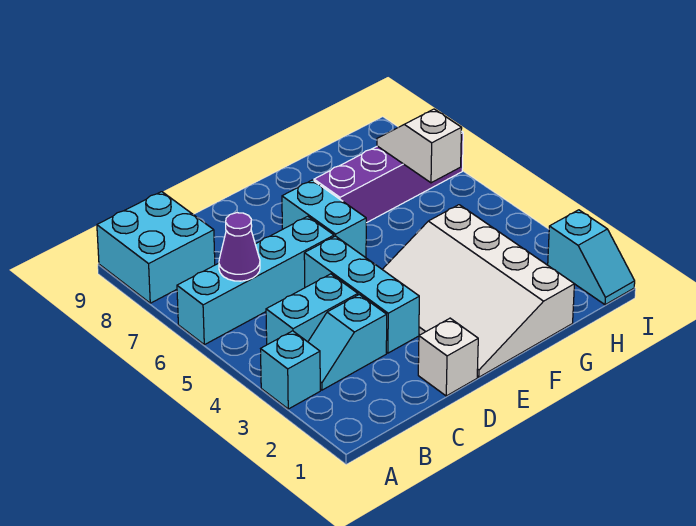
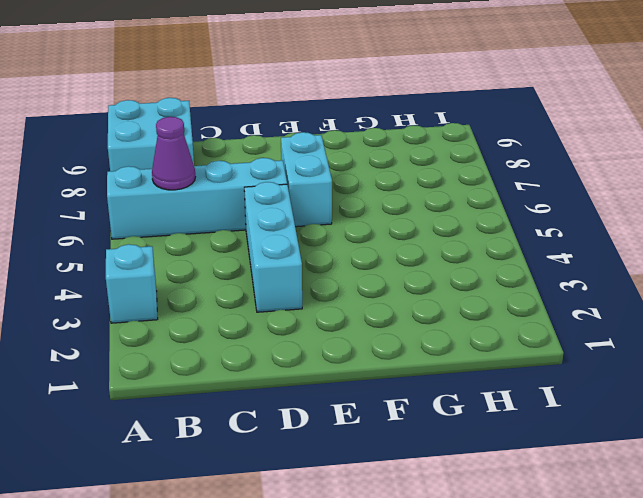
none -> cyan 1x2 slope [308,295,387,390]
none -> cyan 1x2 brick [266,274,358,345]
none -> white 1x1 brick [418,318,478,396]

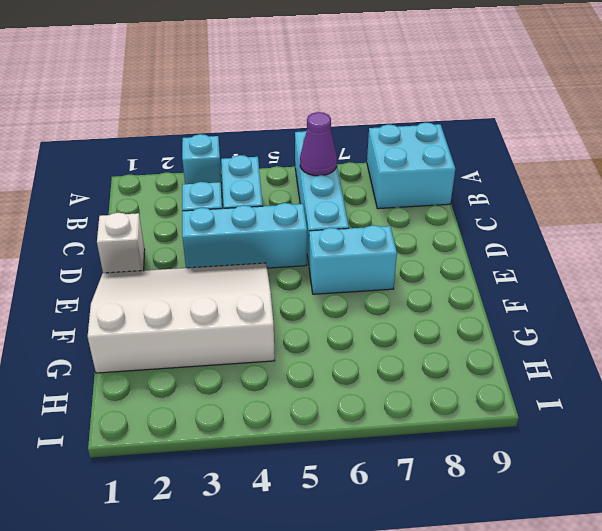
none -> purple 1x4 brick [314,131,463,223]
none -> cyan 1x2 slope [548,210,635,305]
none -> white 1x2 slope [377,109,462,183]

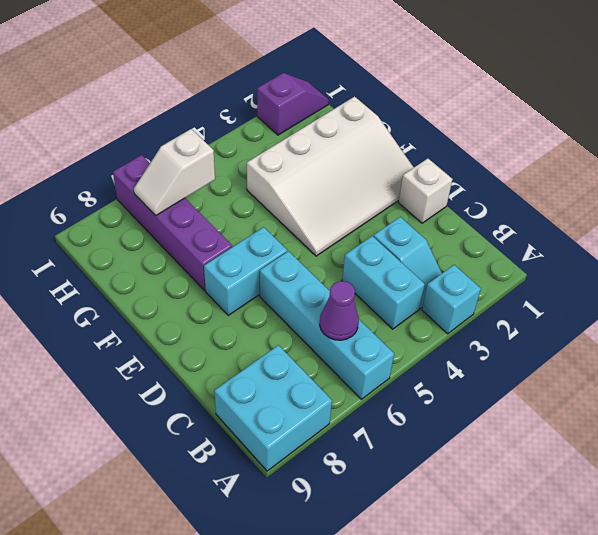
purple 1x2 slope [257,73,329,135] -> cyan 1x2 slope [548,210,635,305]
none -> cyan 1x3 brick [304,236,419,353]

